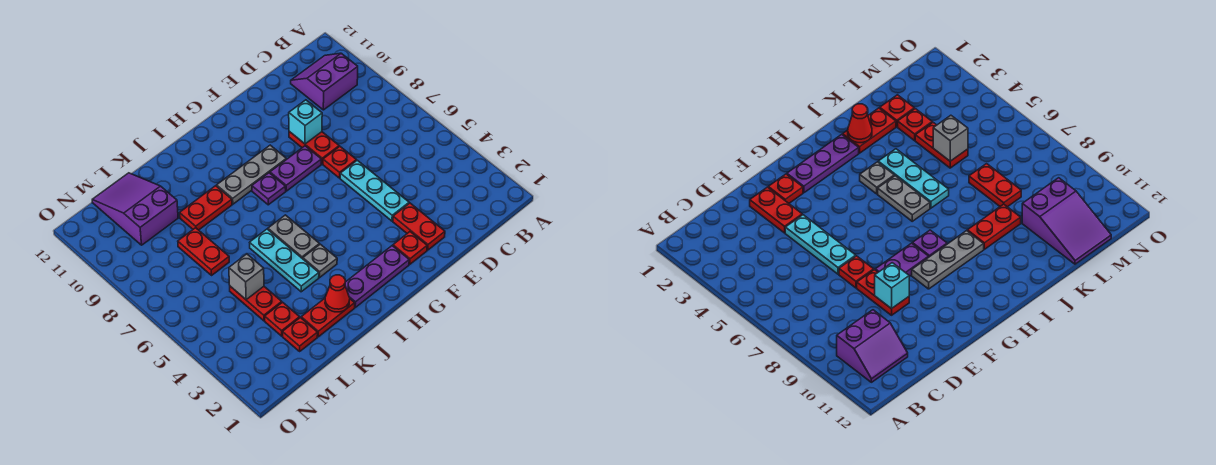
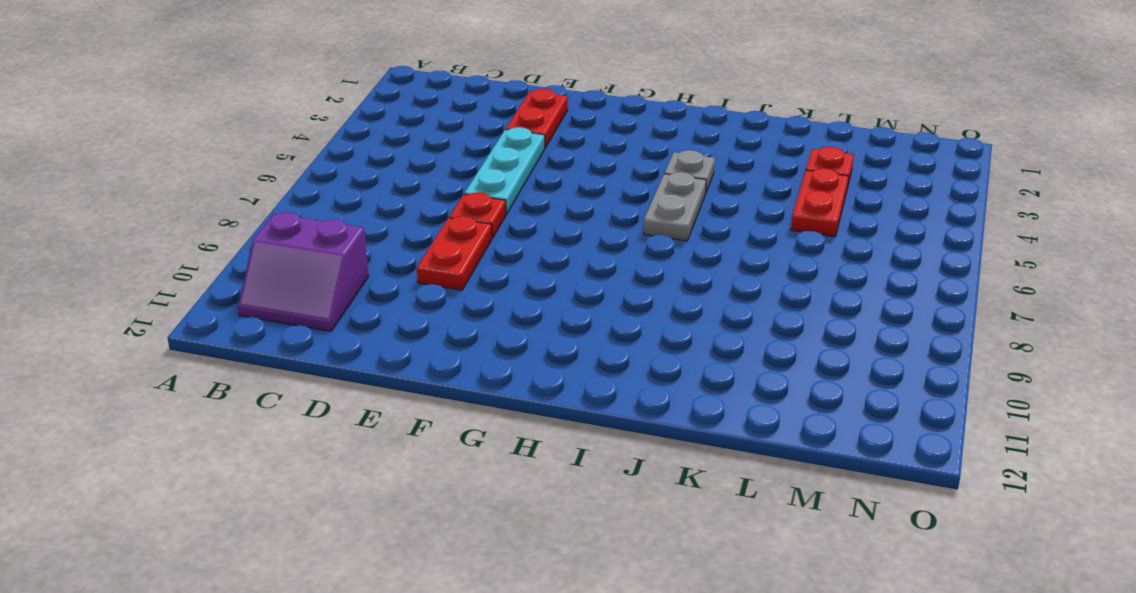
none -> red 1x1 plate [393,232,427,264]
none -> purple 1x2 plate [270,146,321,191]
none -> purple 1x3 plate [345,246,409,307]

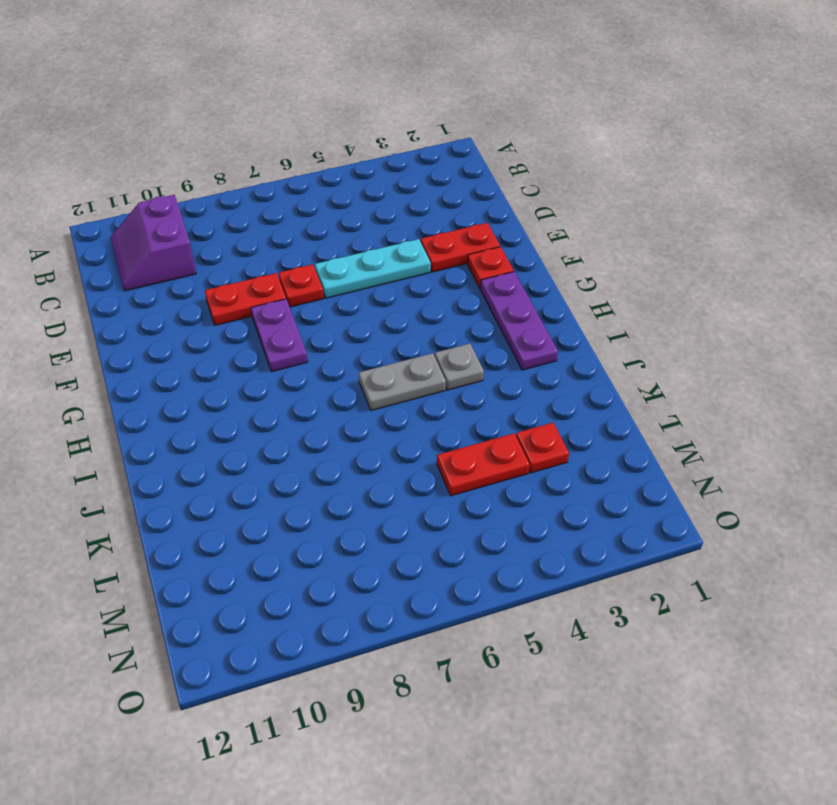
none -> grey 1x3 plate [217,145,286,204]
none -> purple 1x1 plate [252,173,286,205]
none -> red 1x2 plate [301,299,355,337]

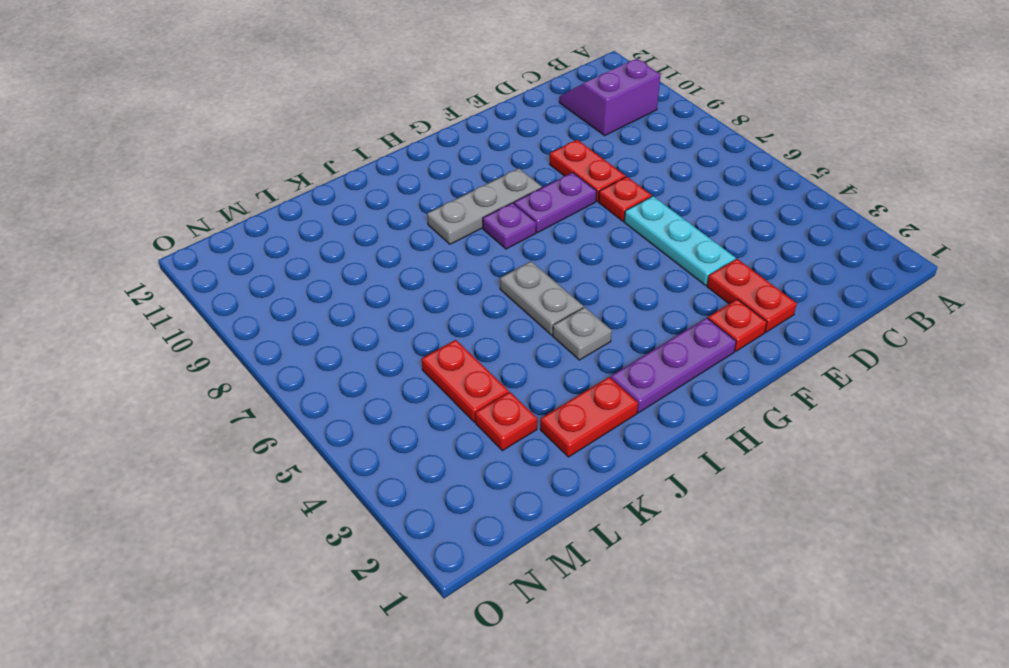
none -> cyan 1x3 plate [250,229,319,292]
none -> red 1x2 plate [180,186,232,230]
none -> red 1x1 plate [283,318,318,351]

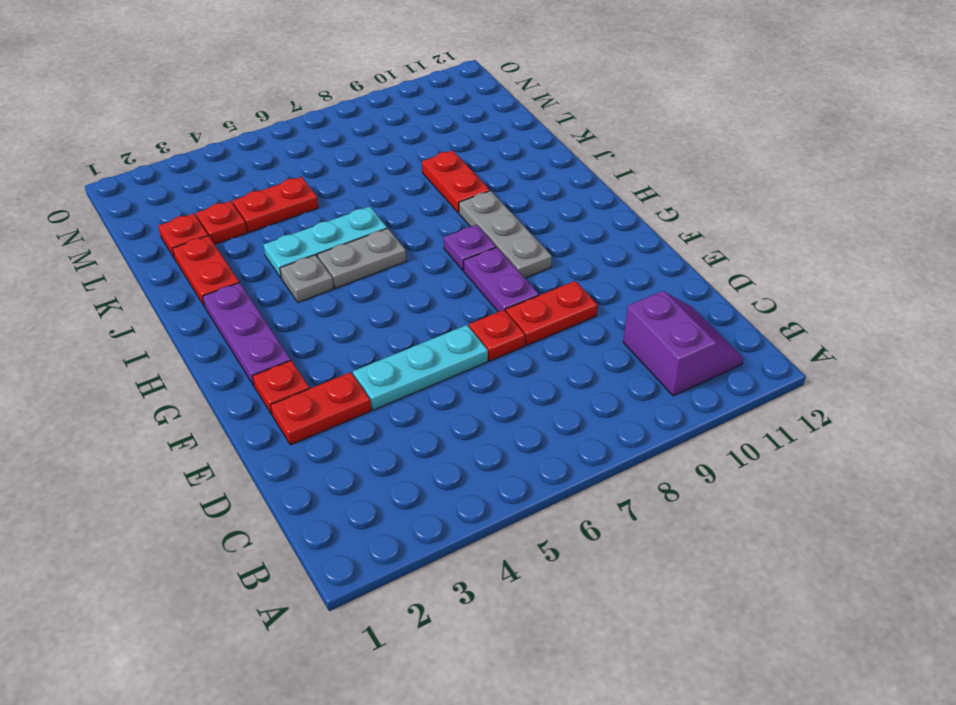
none -> red 1x2 plate [178,228,229,275]
none -> purple 2x3 slope [92,173,178,245]
none -> cyan 1x1 brick [289,100,322,144]

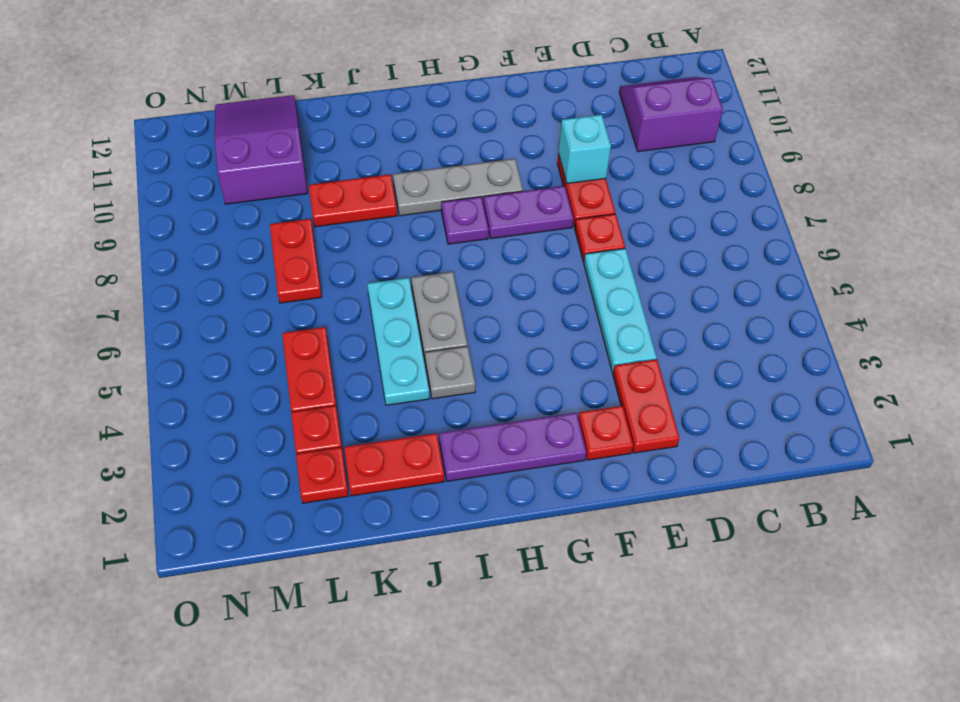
none -> red 1x1 cone [325,275,350,312]
none -> grey 1x1 brick [229,254,264,300]

